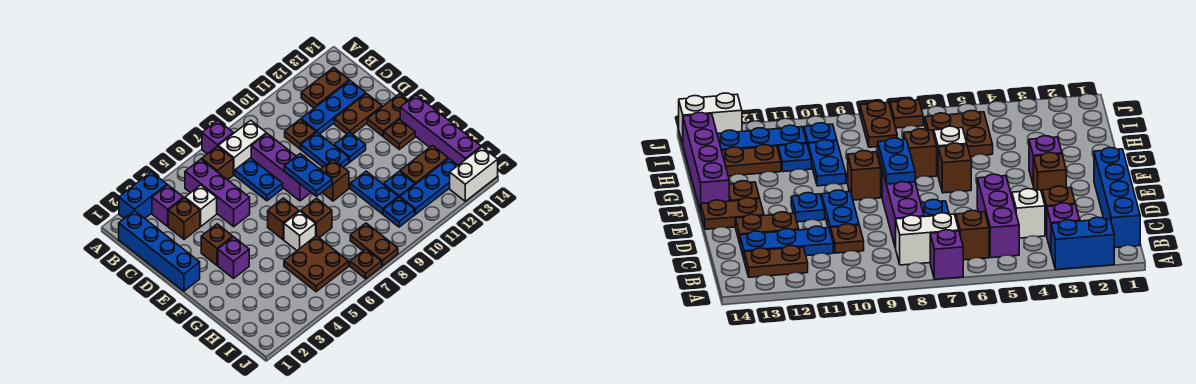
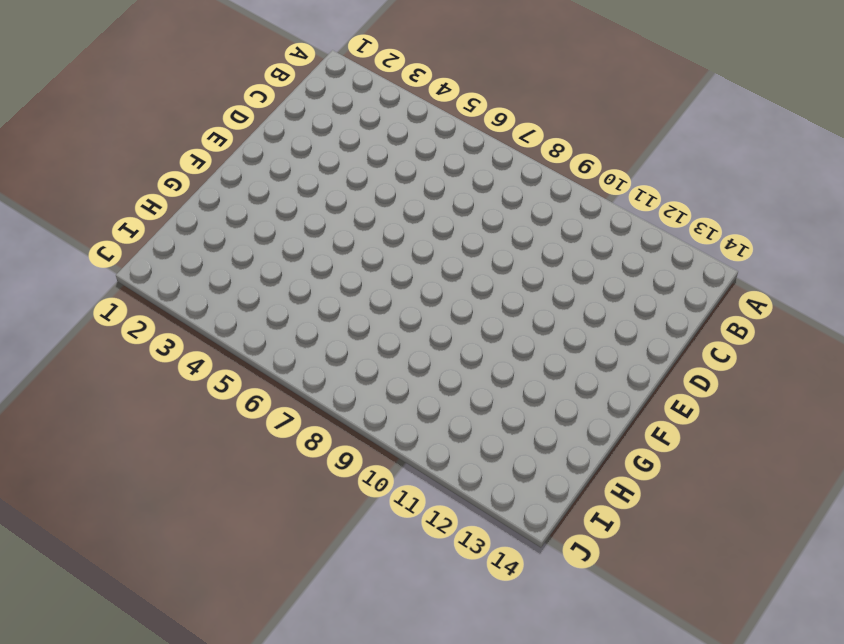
none -> blue 1x2 brick [119,172,167,218]
none -> purple 1x1 brick [202,120,233,154]
none -> blue 1x4 brick [119,211,200,291]
none -> purple 1x1 brick [152,185,183,226]

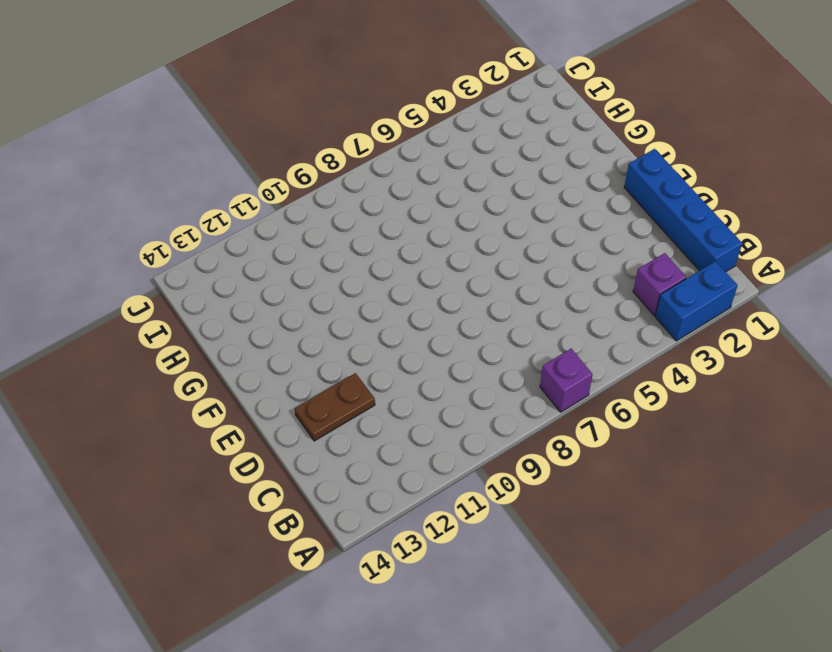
none -> purple 1x3 brick [185,159,250,227]
none -> brown 1x1 brick [202,146,233,180]
none -> white 1x2 brick [218,120,266,175]
none -> brown 1x2 plate [301,67,349,108]

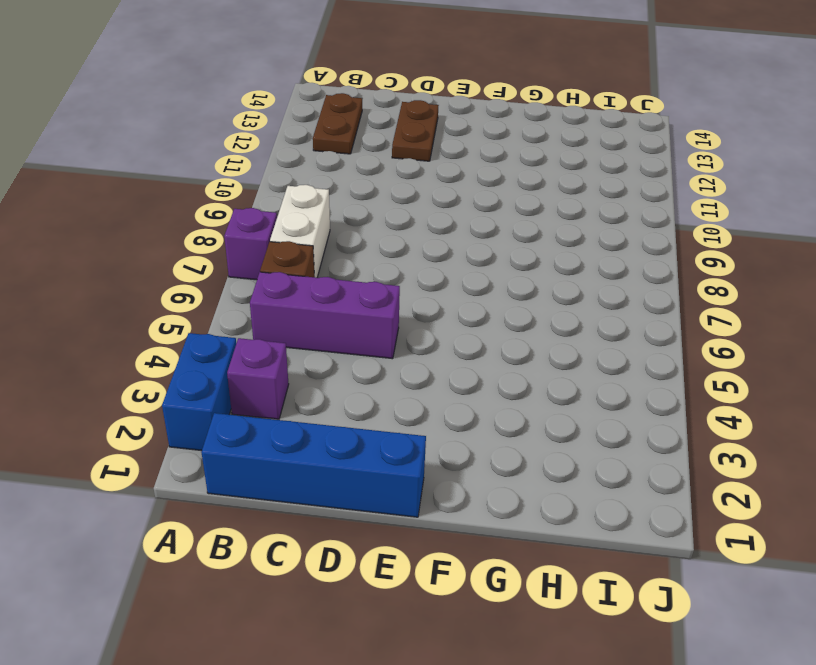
none -> brown 1x1 brick [168,198,200,239]
none -> white 1x1 brick [185,185,217,226]
none -> blue 1x2 plate [235,158,283,201]
none -> purple 1x3 brick [251,134,311,201]

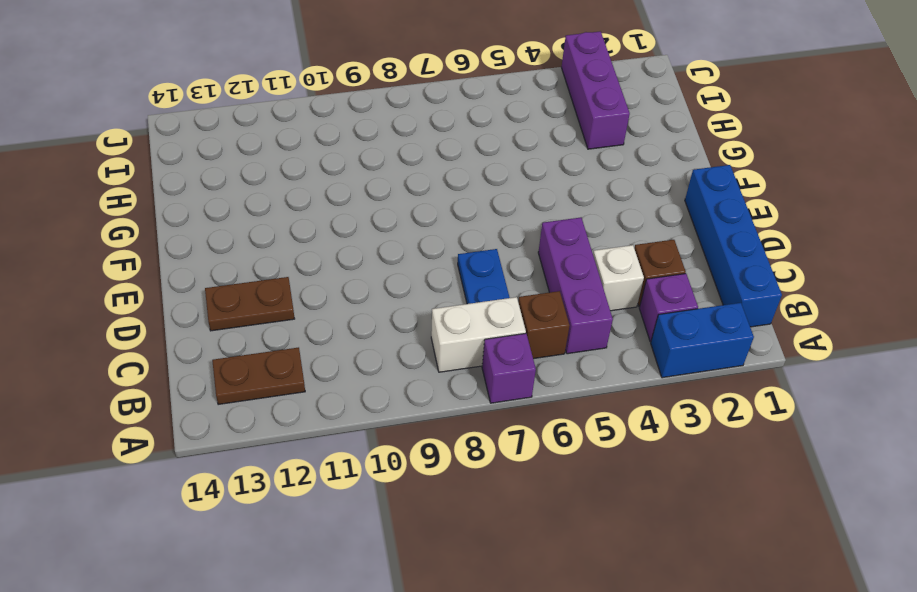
purple 1x3 brick [562,31,630,149] -> purple 1x3 brick moved to [251,134,311,201]
none -> brown 1x1 plate [285,119,316,149]
none -> blue 1x3 plate [301,81,366,134]
none -> blue 1x2 plate [301,132,349,167]
none -> brown 1x1 brick [201,224,233,265]

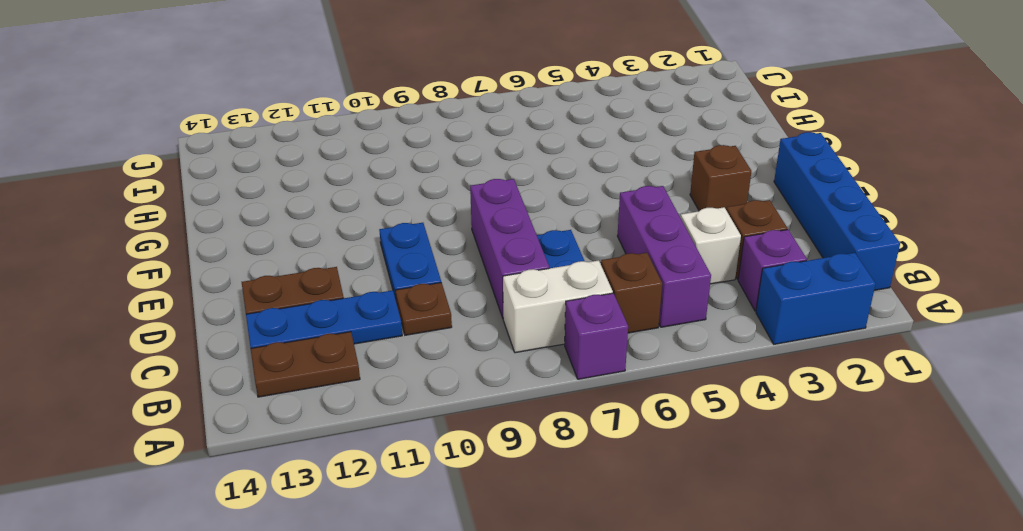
none -> blue 1x1 plate [334,132,366,162]
none -> brown 1x2 plate [367,94,409,136]
none -> purple 1x1 brick [218,237,249,278]
none -> brown 1x1 brick [268,198,299,240]

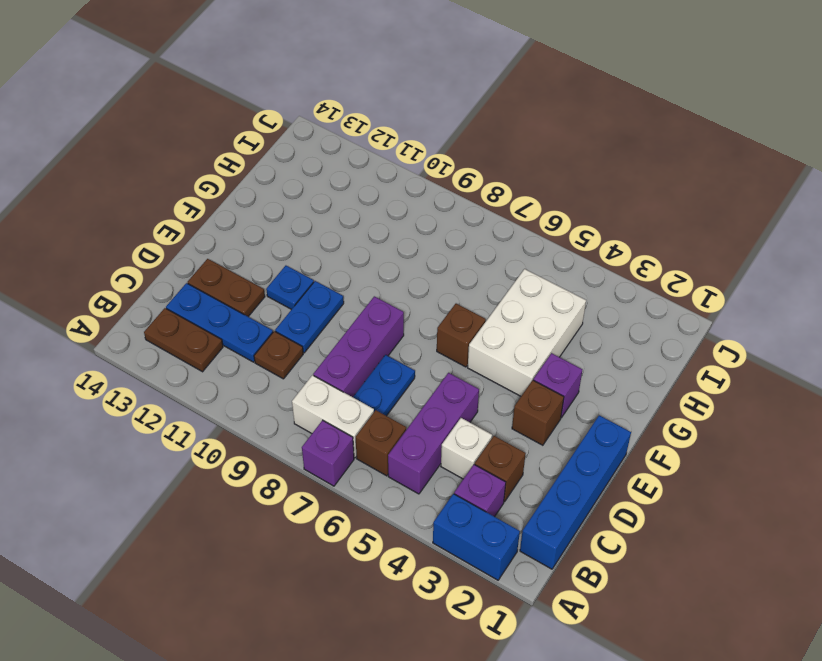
white 2x3 brick [468,269,586,396] -> brown 2x2 plate [284,236,349,292]
none -> brown 1x2 plate [367,94,409,136]
none -> brown 1x1 brick [321,160,349,201]
none -> brown 1x1 plate [384,120,415,149]
none -> purple 1x4 brick [400,95,481,165]

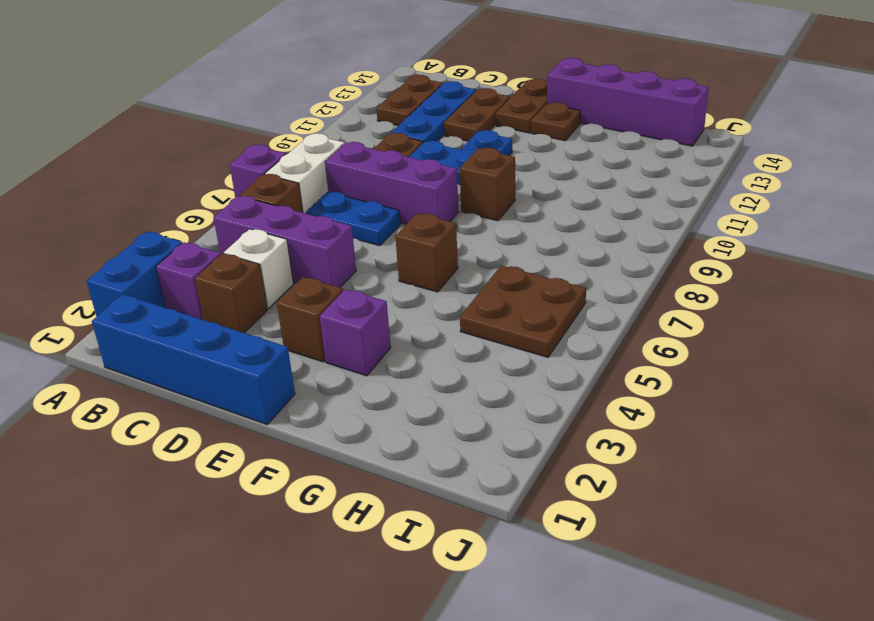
none -> white 1x1 brick [284,211,316,250]
none -> brown 1x1 brick [301,198,332,238]
none -> blue 1x2 plate [350,171,398,214]
none -> blue 1x1 plate [384,171,415,198]

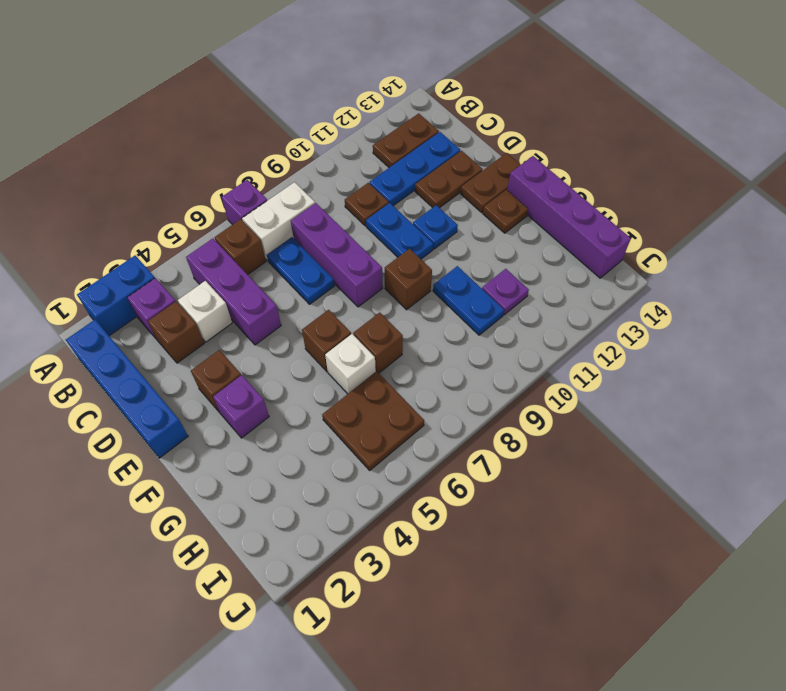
purple 1x1 plate [482,269,529,315] -> blue 1x1 plate [384,171,415,198]
none -> brown 1x2 plate [400,146,448,184]
none -> brown 1x2 plate [350,223,398,266]
none -> blue 1x1 plate [383,197,415,227]
none -> blue 1x3 plate [400,159,458,214]

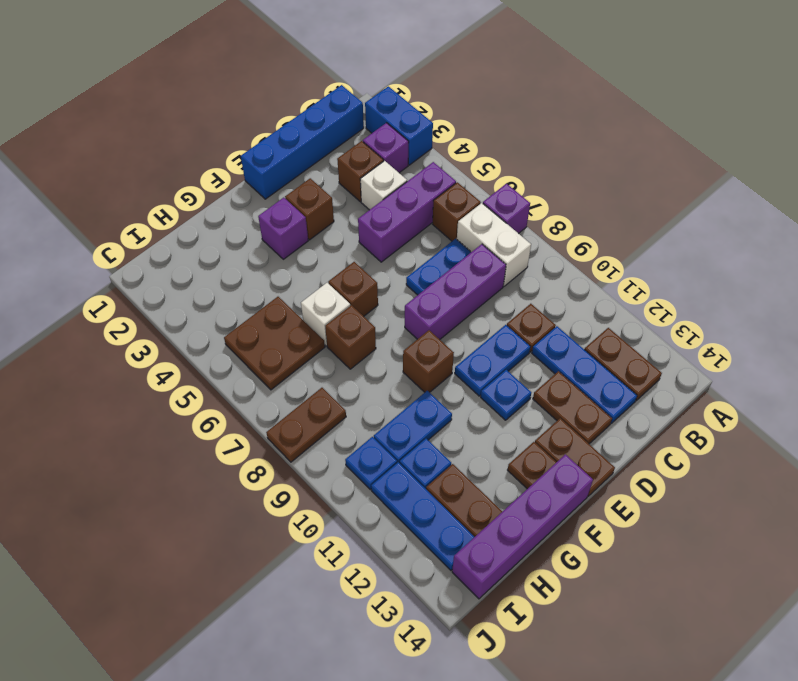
none -> brown 1x1 plate [350,249,382,279]
none -> white 1x2 brick [450,147,498,201]
none -> blue 1x2 plate [284,154,332,196]

